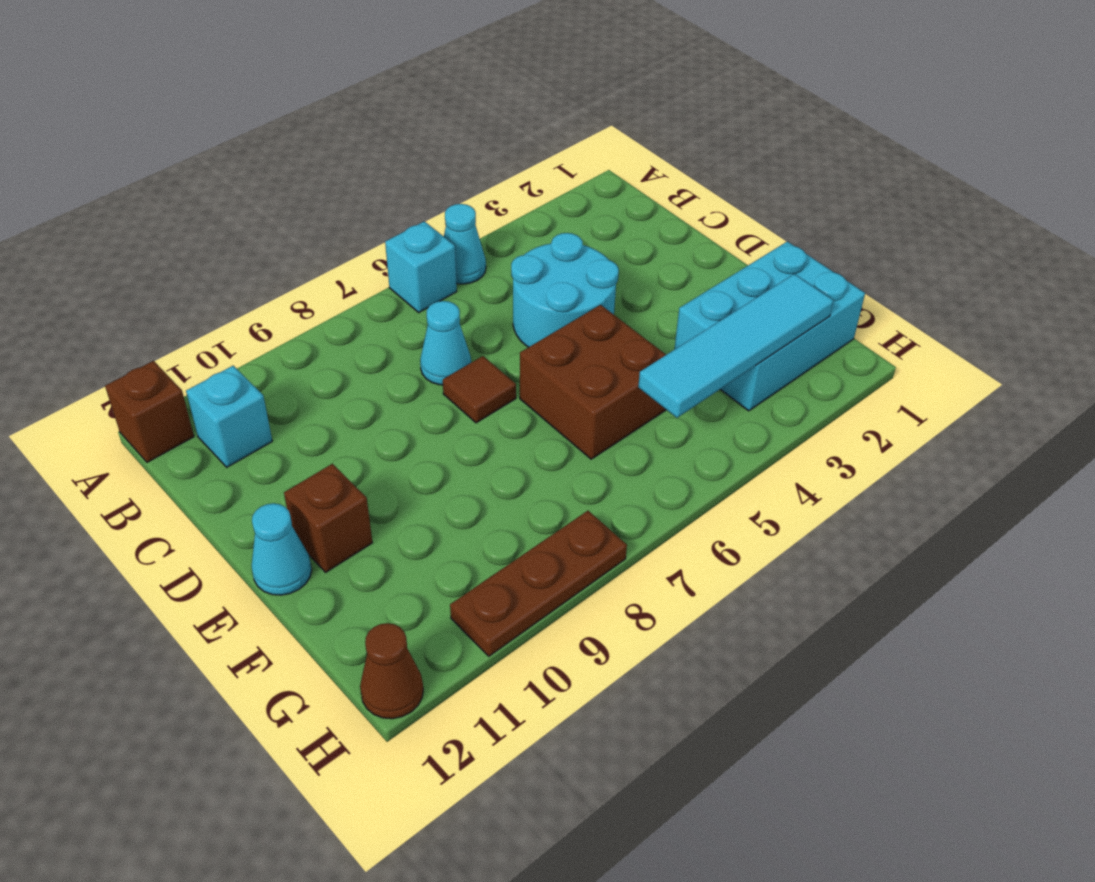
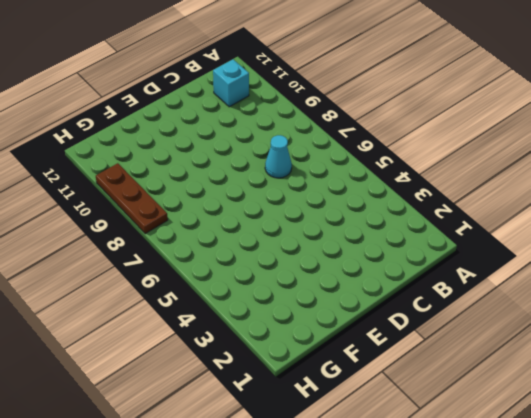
none -> cyan 1x1 cone [444,204,486,284]
none -> cyan 1x1 brick [385,221,457,312]
none -> brown 1x1 brick [105,361,194,462]

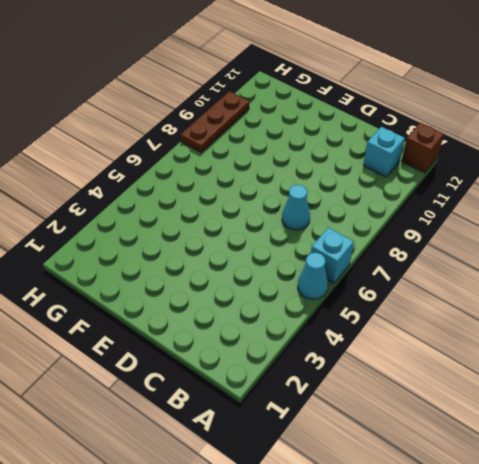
none -> cyan 2x2 round brick [511,233,619,347]
none -> brown 1x1 tile [443,356,516,423]
none -> brown 2x2 brick [520,305,666,459]

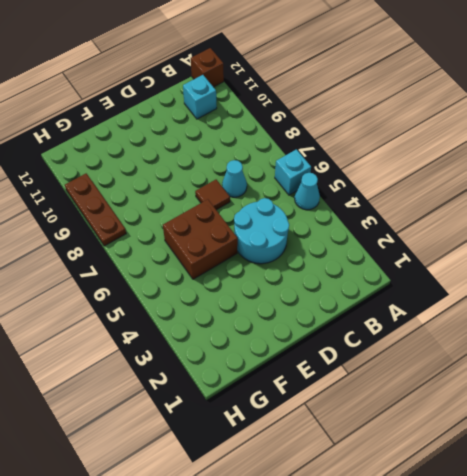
none -> brown 1x1 brick [284,464,372,572]
none -> cyan 1x1 cone [252,503,312,595]
none -> cyan 2x3 brick [674,241,865,411]

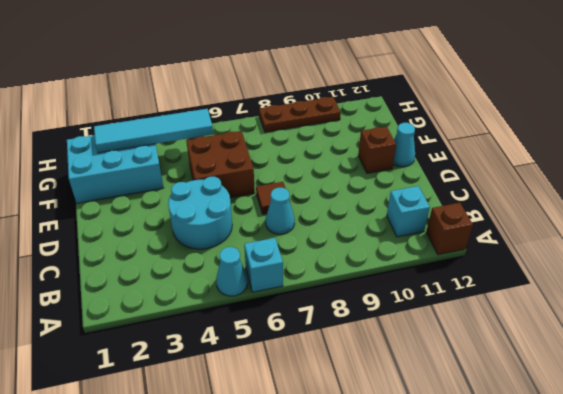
none -> brown 1x1 cone [360,623,423,719]

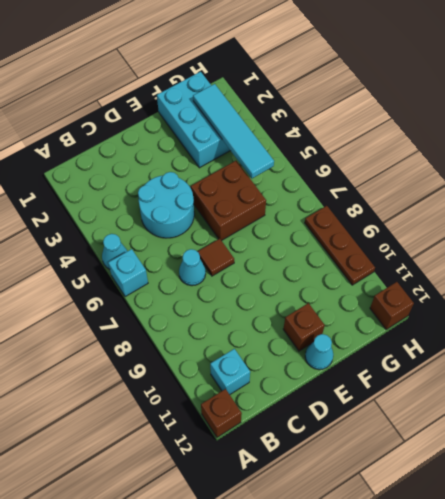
brown 1x1 brick [370,282,414,329] -> brown 1x1 cone [360,623,423,719]

